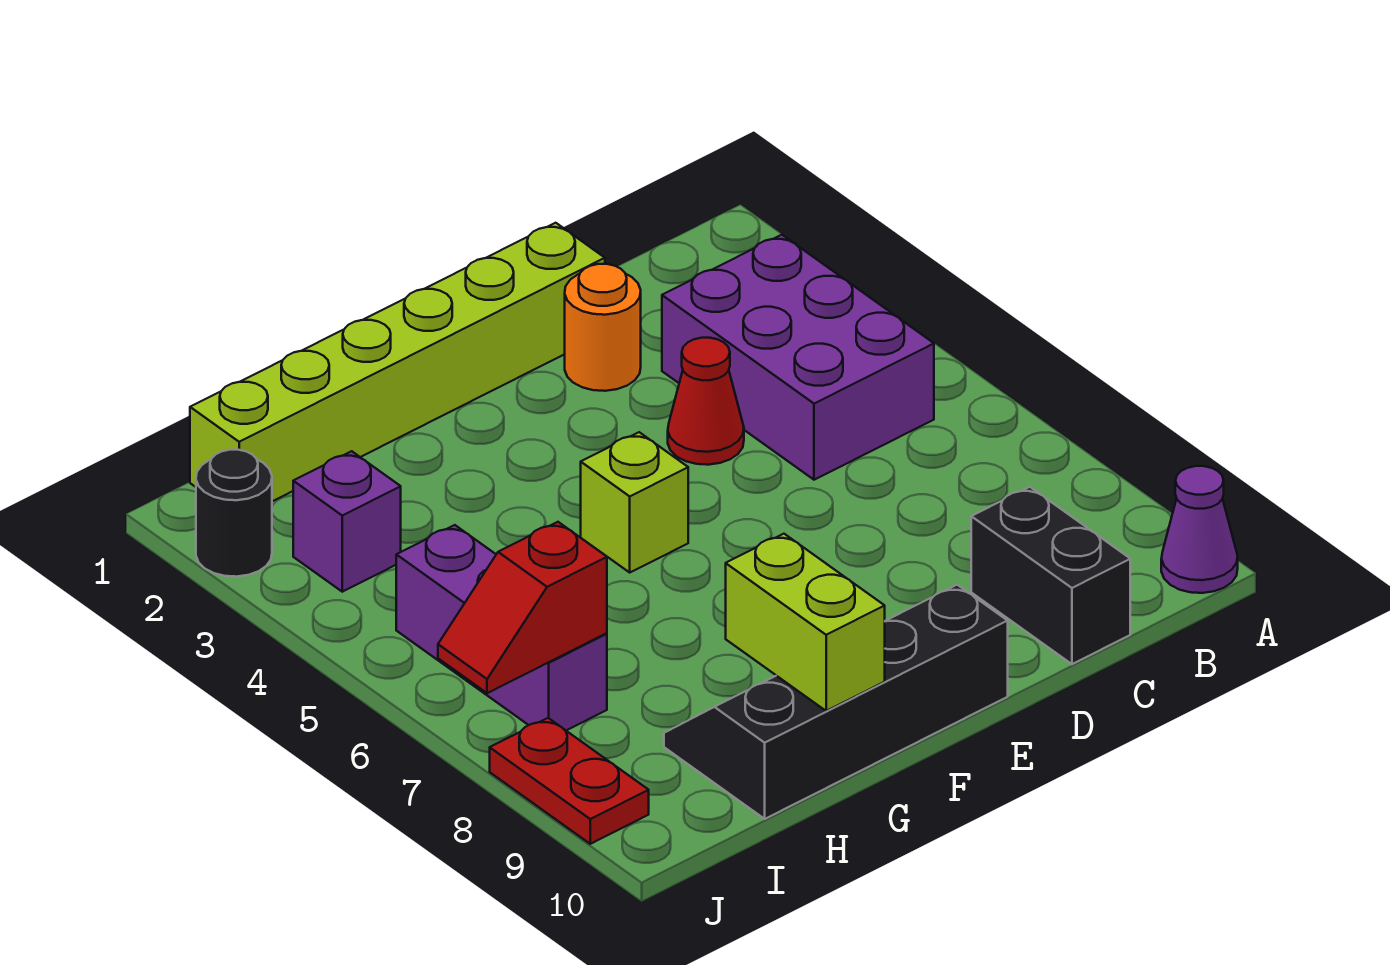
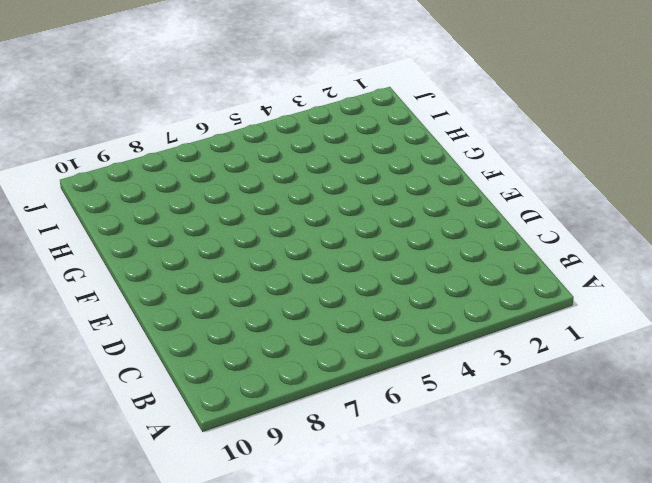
none -> purple 1x1 cone [1161,466,1238,593]
none -> purple 2x3 brick [662,235,934,480]
none -> black 1x2 brick [971,487,1130,664]

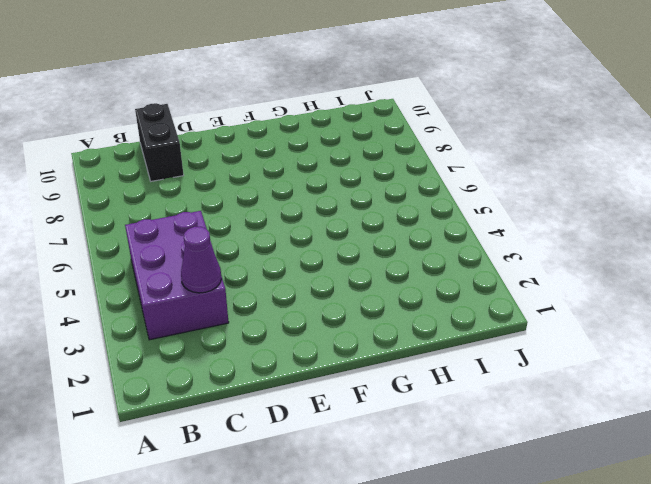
purple 1x1 cone [181,227,221,293] -> purple 1x1 cone moved to [1161,466,1238,593]
none -> lime 1x6 brick [190,223,605,501]
none -> orange 1x1 round brick [565,264,641,391]
none -> red 1x1 cone [668,338,744,465]

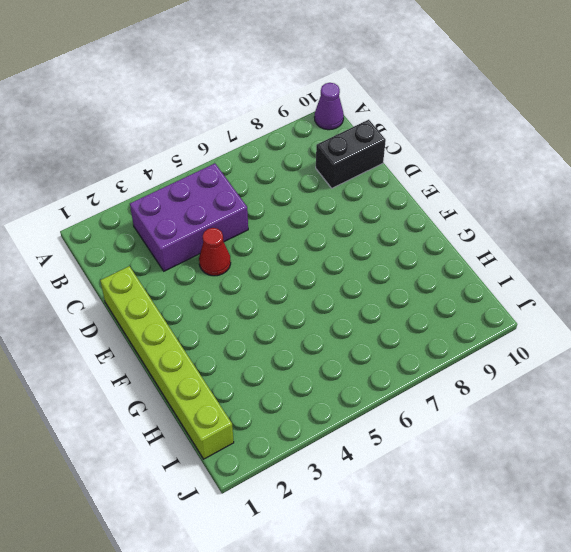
none -> orange 1x1 round brick [565,264,641,391]
none -> black 2x4 slope [664,585,1008,819]
none -> lime 1x1 brick [581,432,688,572]

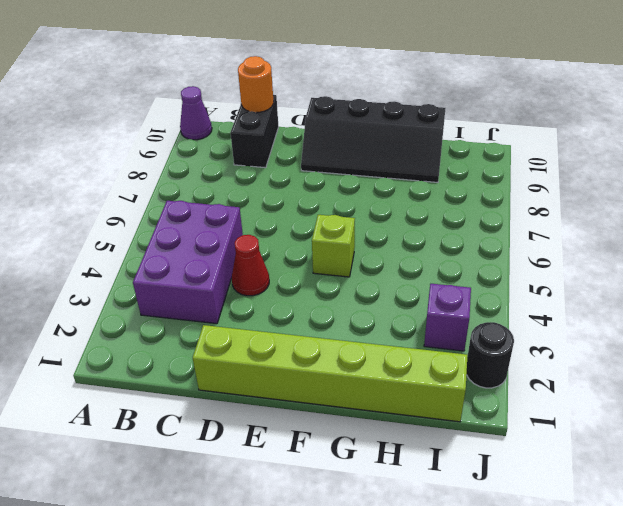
orange 1x1 round brick [238,56,273,112] -> orange 1x1 round brick moved to [565,264,641,391]
none -> purple 1x3 brick [396,525,607,730]
none -> red 1x2 plate [490,718,649,844]
none -> lime 1x2 brick [726,534,885,711]

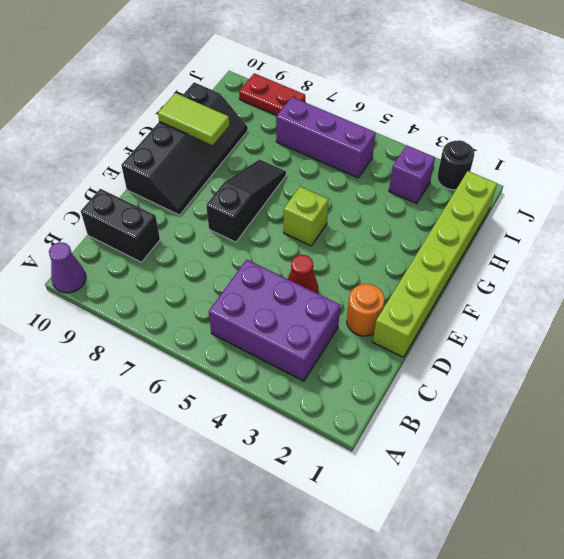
black 1x3 slope [206,159,286,242] -> none
lime 1x2 tile [158,93,229,145] -> lime 1x2 brick [726,534,885,711]
none -> red 1x2 slope [438,522,607,693]

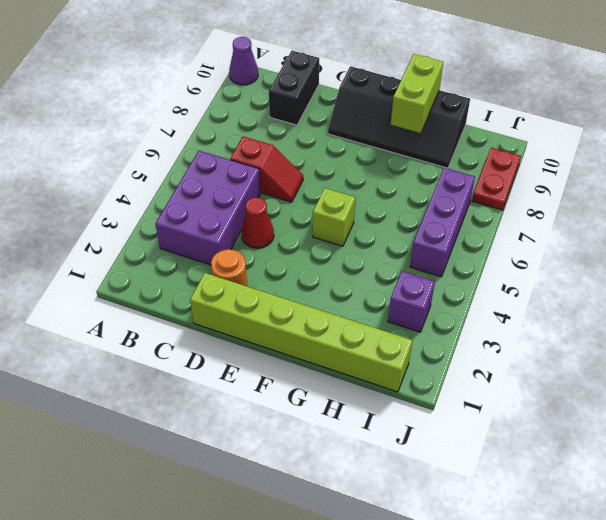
red 1x2 slope [230,137,303,202] -> red 1x2 slope moved to [438,522,607,693]
none -> black 1x1 round brick [196,450,272,577]

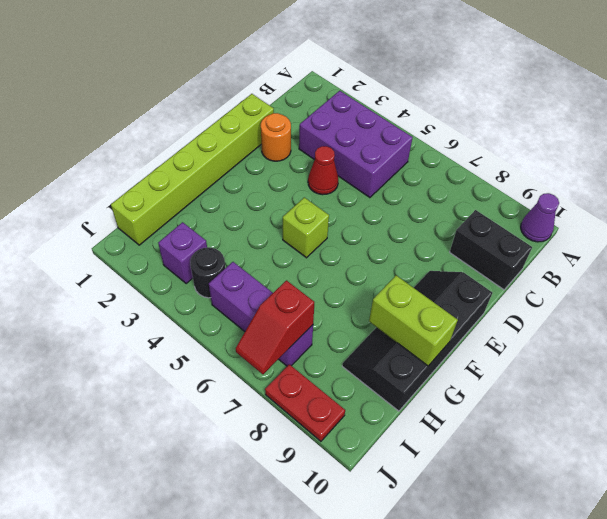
black 1x1 round brick [190,247,225,298] -> black 1x1 round brick moved to [196,450,272,577]

